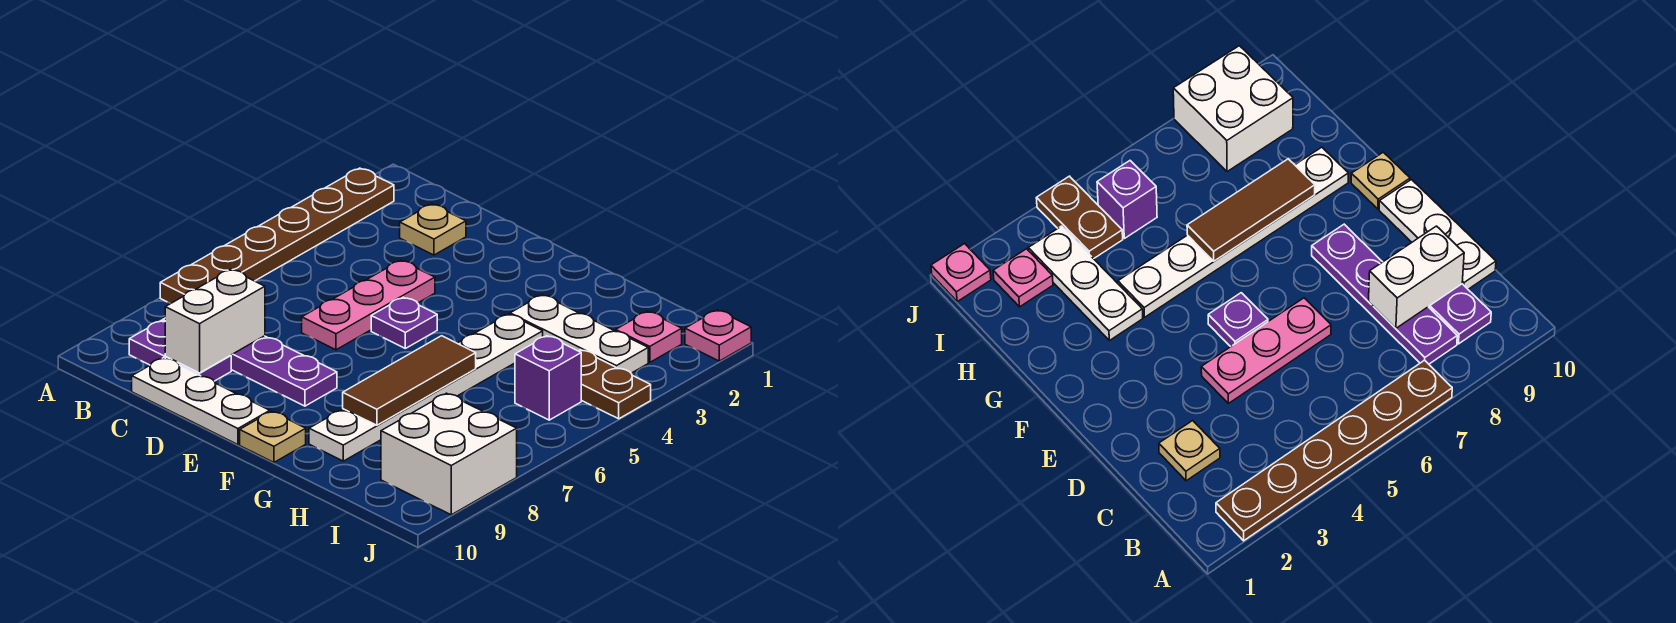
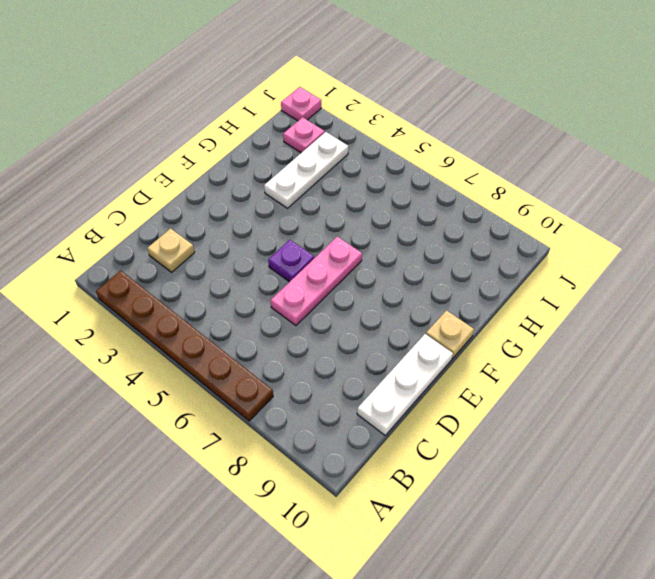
pink 1x3 plate [270,237,362,326] -> pink 1x3 plate turned to [302,260,435,350]
none -> purple 1x4 plate [163,319,337,406]
none -> purple 1x2 plate [129,321,231,381]
none -> white 1x6 plate [309,314,543,461]

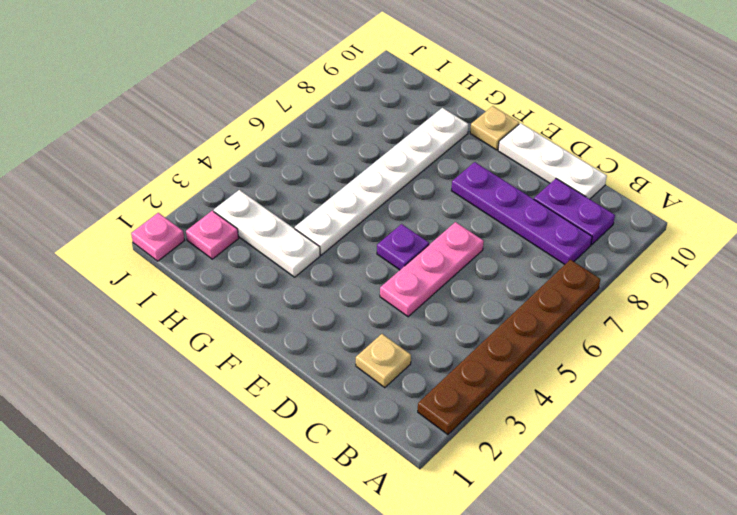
none -> brown 1x2 plate [579,350,651,419]
none -> purple 1x1 brick [515,336,581,420]
none -> white 2x2 brick [381,393,517,515]

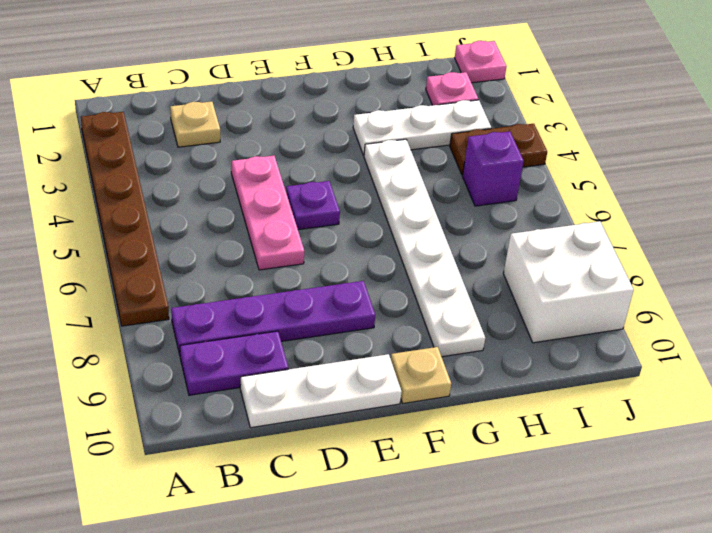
none -> white 1x2 brick [165,269,265,373]
none -> brown 1x3 tile [343,336,476,425]

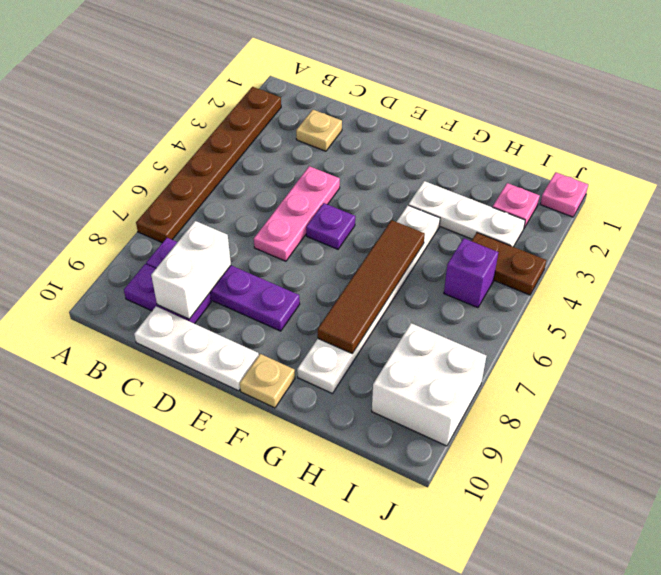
brown 1x4 tile [318,220,425,353] -> brown 1x3 tile [343,336,476,425]

